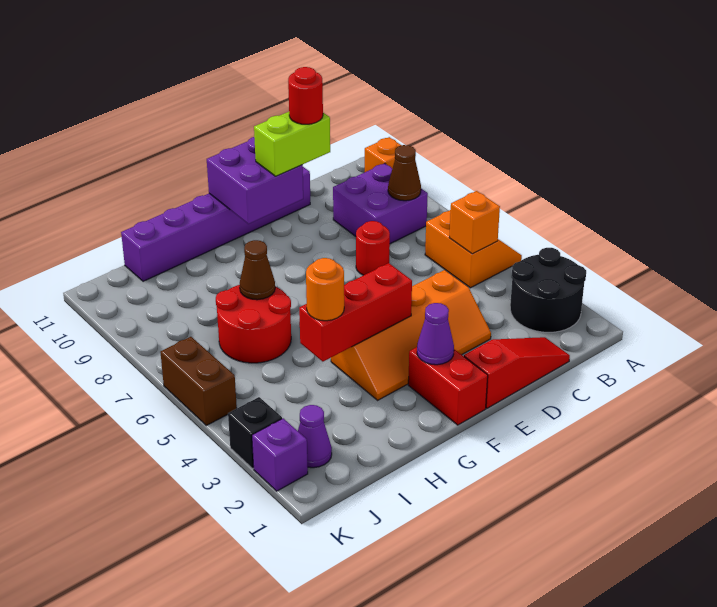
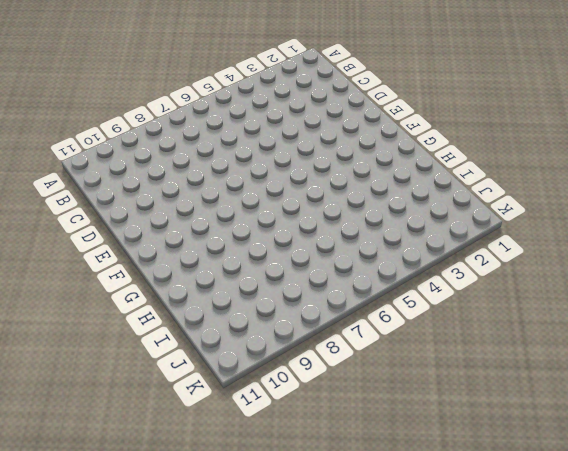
none -> black 2x2 round brick [510,248,586,332]
none -> orange 2x2 slope [425,210,522,288]
none -> orange 1x1 brick [364,137,401,172]

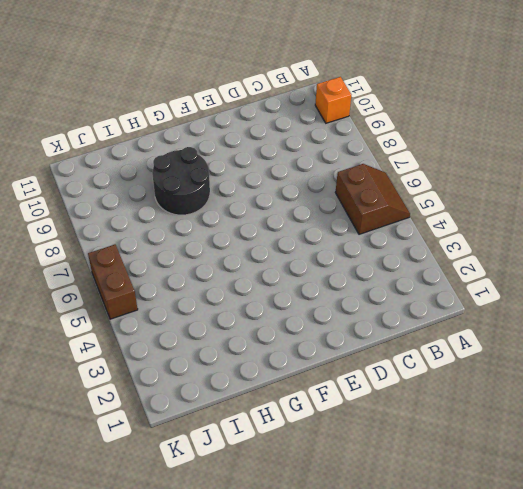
brown 2x2 slope [335,164,410,234] -> orange 2x2 slope [425,210,522,288]
black 2x2 round brick [152,147,210,215] -> black 2x2 round brick moved to [510,248,586,332]
none -> purple 2x2 brick [333,163,428,244]
none -> red 1x3 slope [464,337,570,408]
none -> orange 2x4 slope [331,270,491,400]

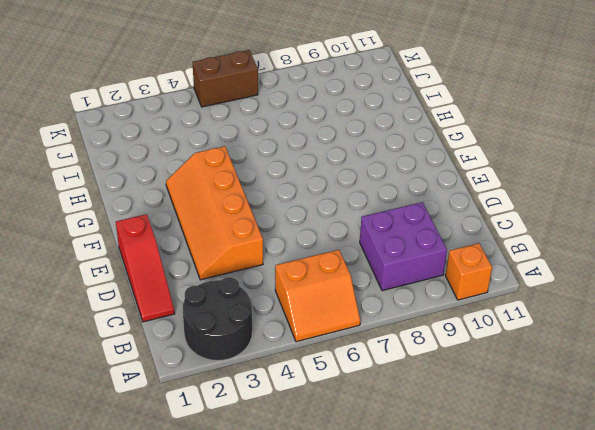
none -> red 1x1 round brick [356,221,390,275]
none -> purple 1x6 brick [121,167,310,281]
none -> red 1x2 brick [408,347,488,425]

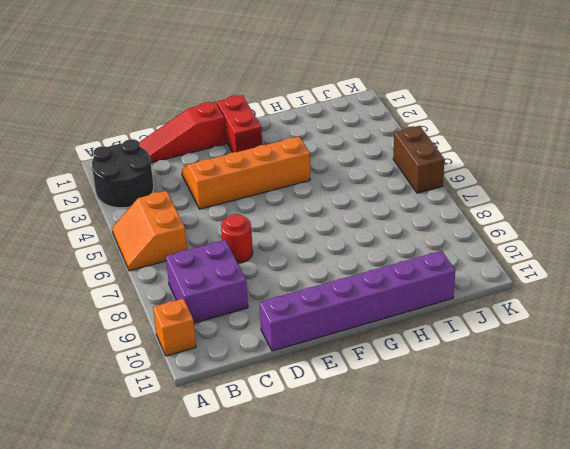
none -> red 2x2 round brick [216,285,291,363]
none -> purple 1x1 cone [298,405,332,468]
none -> purple 1x1 brick [252,418,308,491]

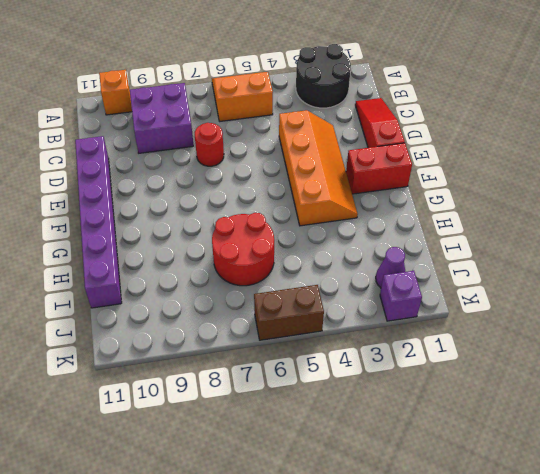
none -> black 1x1 brick [228,397,282,468]
none -> orange 1x1 brick [449,191,500,254]
none -> brown 1x1 cone [388,145,421,201]

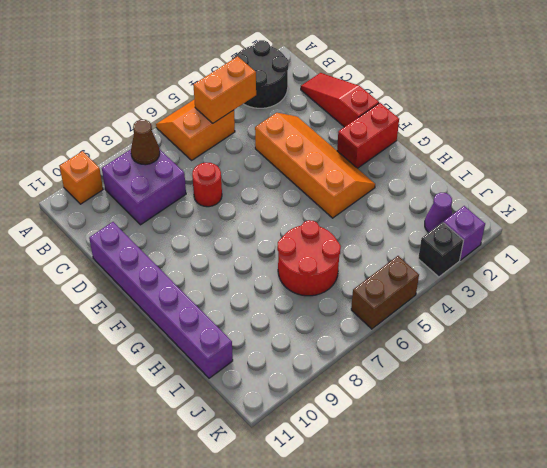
orange 1x2 brick [193,56,256,123] -> orange 1x1 brick [449,191,500,254]
none -> purple 2x2 brick [207,137,303,224]
none -> purple 1x1 cone [417,303,454,365]
none -> red 1x3 brick [299,263,412,362]

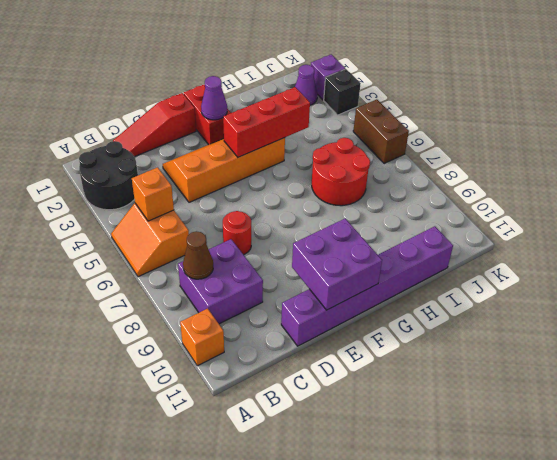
none -> brown 1x1 cone [240,240,275,300]
none -> lime 1x2 brick [254,112,330,176]
none -> orange 1x1 round brick [306,258,344,321]

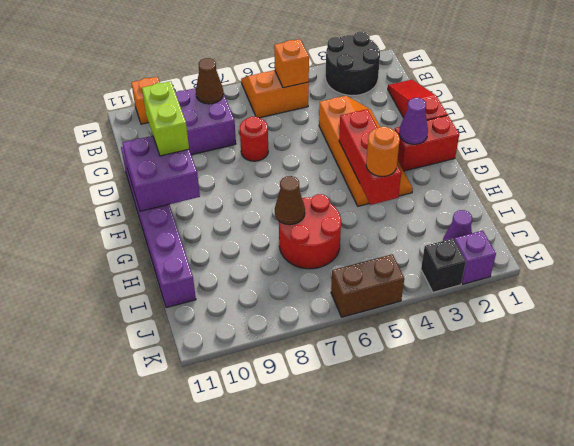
none -> red 1x1 round brick [288,67,323,124]

